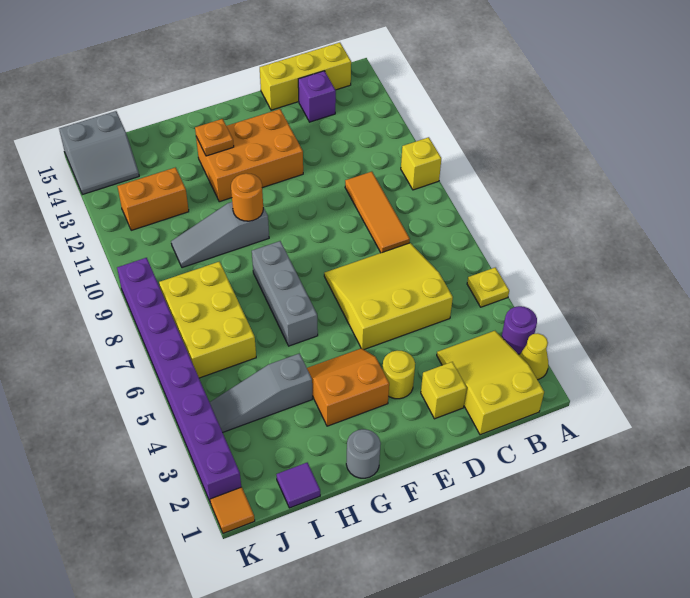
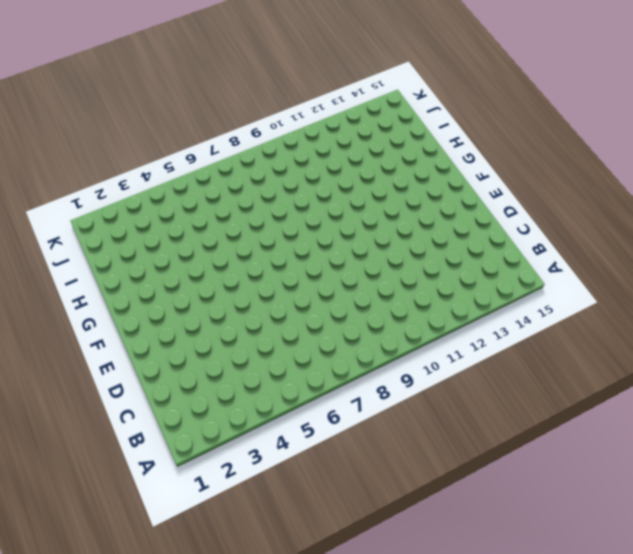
none -> yellow 1x1 cone [519,333,548,380]
none -> purple 1x1 round brick [502,306,537,354]
none -> yellow 1x1 plate [467,267,509,307]

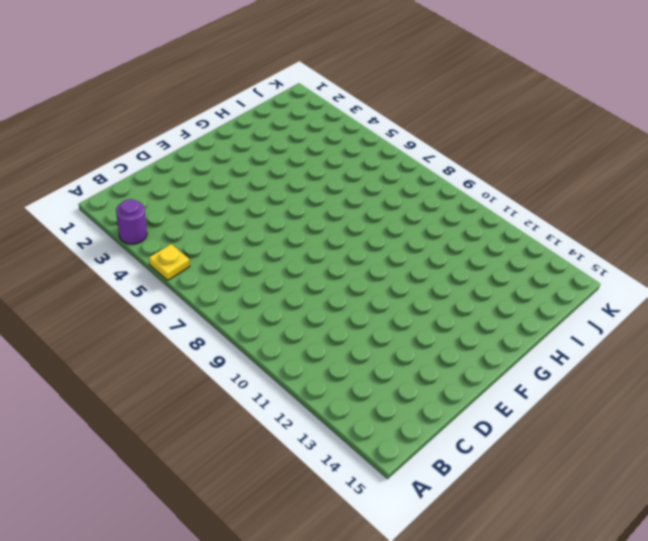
none -> yellow 1x1 cone [519,333,548,380]
none -> yellow 1x1 brick [401,137,441,190]
none -> yellow 2x3 slope [437,331,544,435]

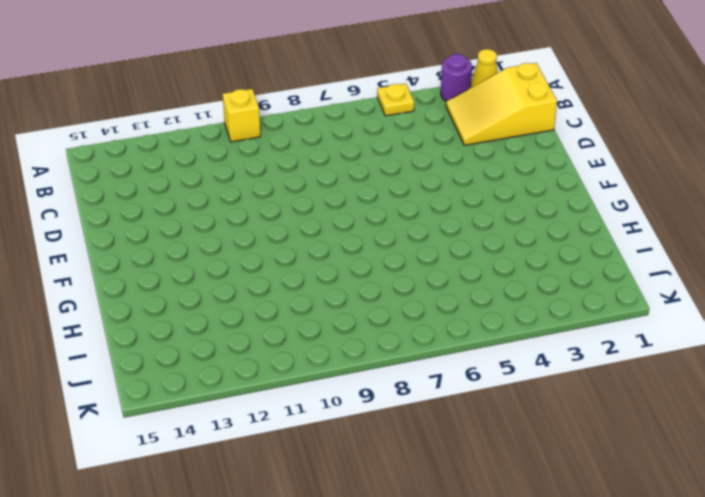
none -> yellow 1x3 brick [260,43,351,110]
none -> yellow 3x3 slope [324,243,453,349]
none -> orange 1x3 tile [345,172,410,253]

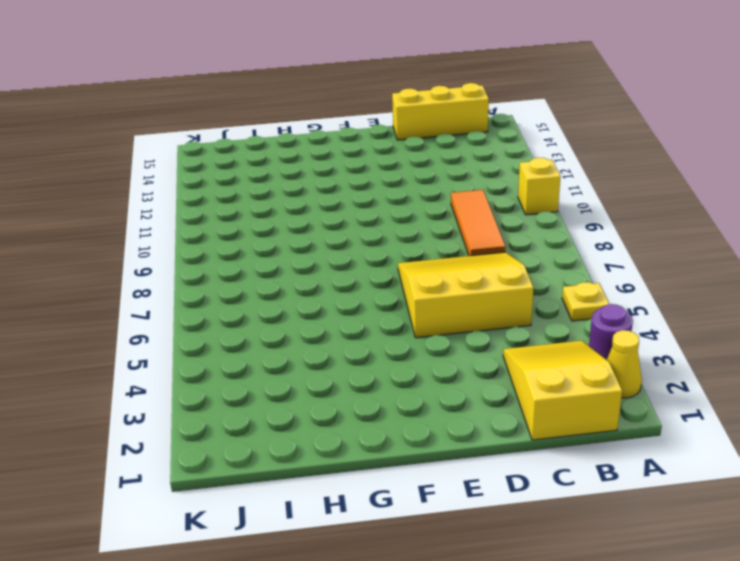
none -> purple 1x1 brick [298,71,336,122]
none -> yellow 1x1 brick [421,362,467,419]
none -> yellow 1x1 round brick [382,351,415,399]

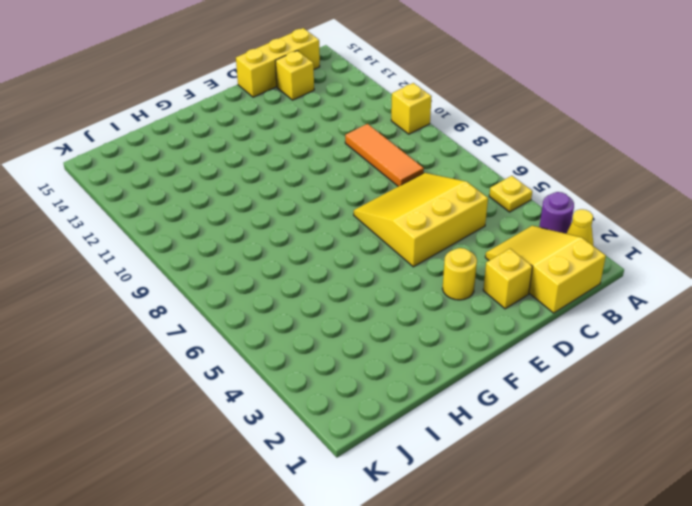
yellow 1x1 brick [275,51,314,100] -> purple 1x1 brick [298,71,336,122]
none -> orange 2x3 brick [196,109,303,202]
none -> orange 2x2 slope [307,348,389,426]
none -> grey 1x1 round brick [346,429,381,478]

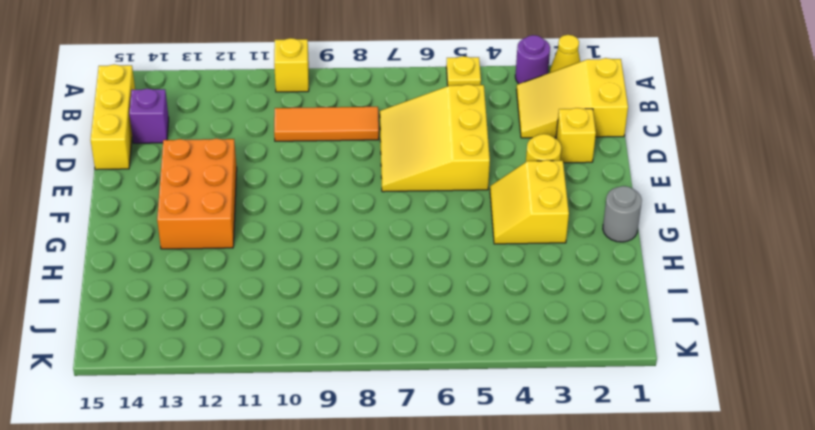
yellow 2x2 slope [490,160,569,244] -> orange 2x2 slope [307,348,389,426]
none -> grey 1x3 brick [252,241,318,346]
none -> grey 1x3 slope [171,202,269,268]
none -> grey 1x3 slope [210,353,312,432]

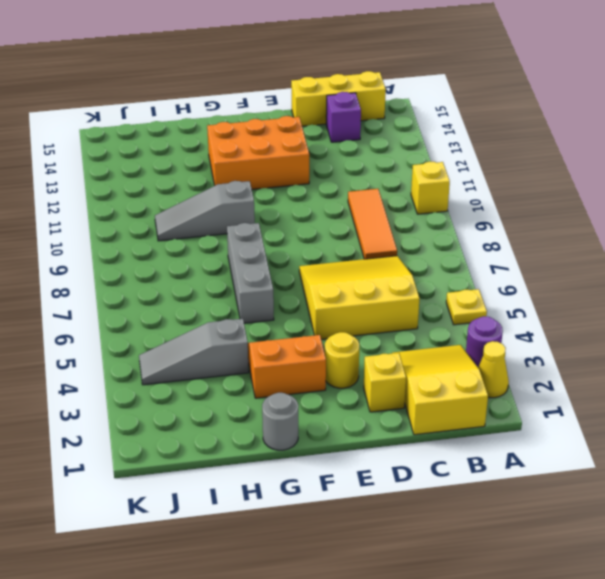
none -> purple 1x1 tile [277,463,320,508]
none -> yellow 2x3 brick [159,262,256,378]
none -> orange 1x2 brick [117,167,189,230]

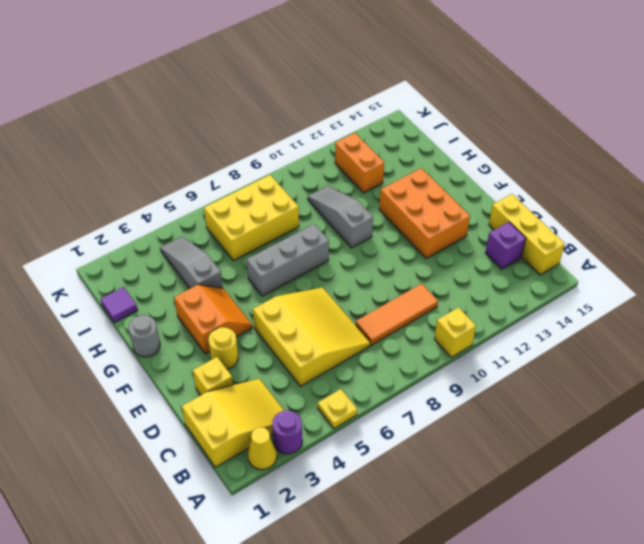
none -> grey 2x2 slope [59,111,139,195]
none -> orange 1x1 tile [210,487,255,533]
none -> purple 1x8 brick [117,258,241,503]

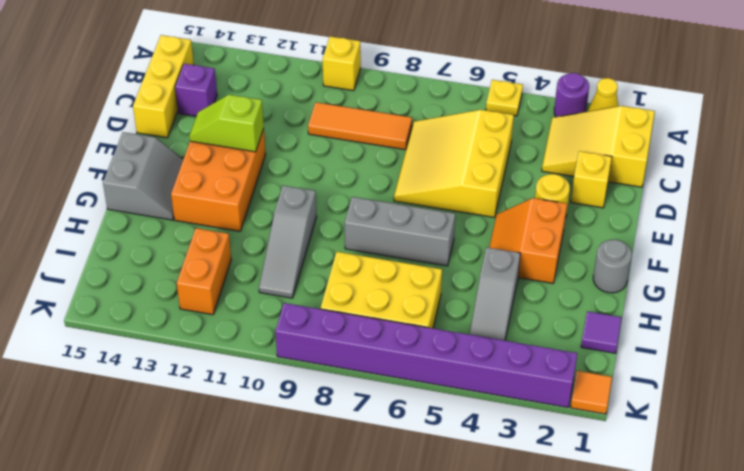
lime 1x2 slope [189,95,264,152] -> none
grey 2x2 slope [103,132,183,220] -> grey 2x2 slope moved to [59,111,139,195]
none -> orange 1x1 round brick [231,173,263,221]
none -> orange 1x1 plate [195,119,234,156]

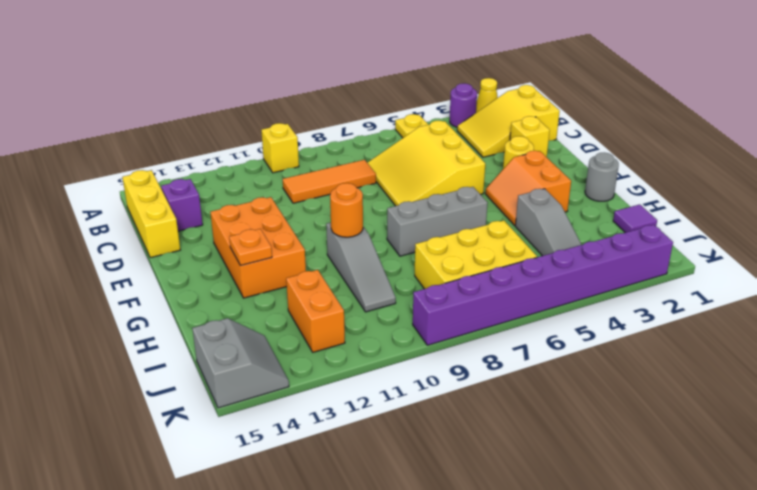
none -> orange 1x1 tile [210,487,255,533]

